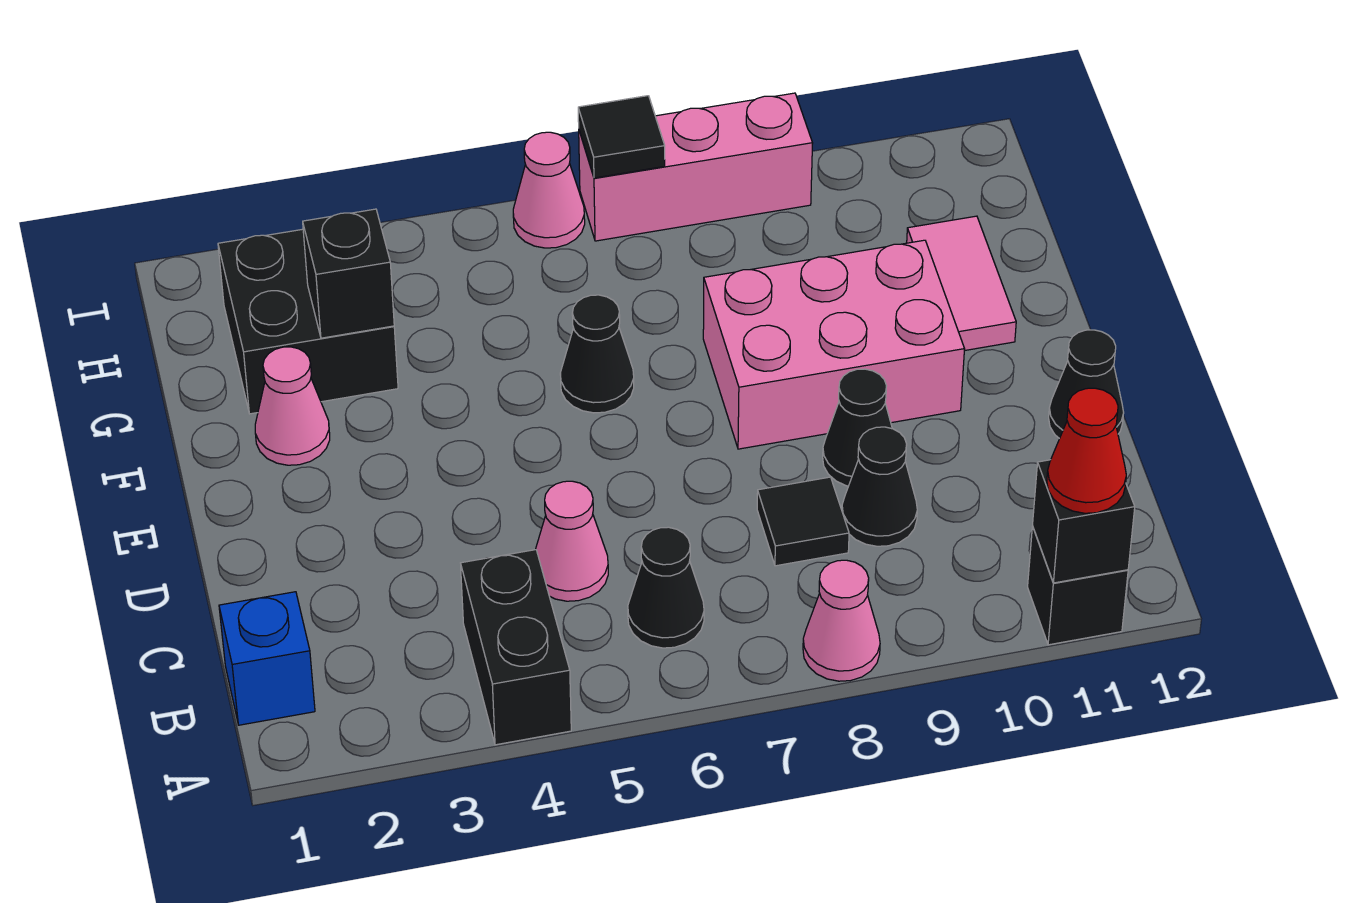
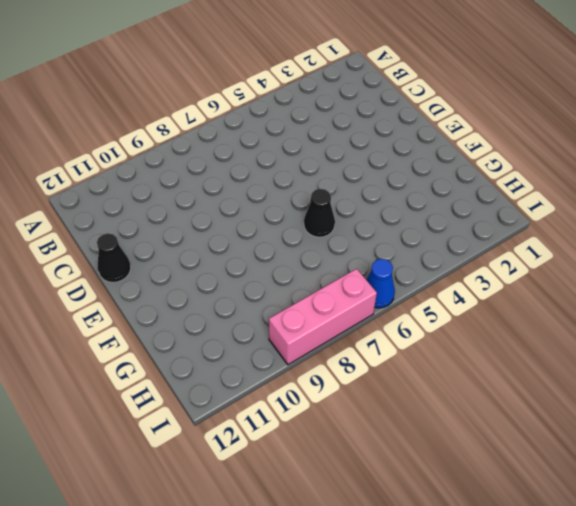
blue 1x1 cone [366,259,395,308] -> pink 1x1 cone [513,132,585,248]
none -> black 1x2 brick [461,550,571,745]
none -> pink 1x1 cone [803,560,880,681]
none -> black 1x1 brick [1028,526,1128,645]

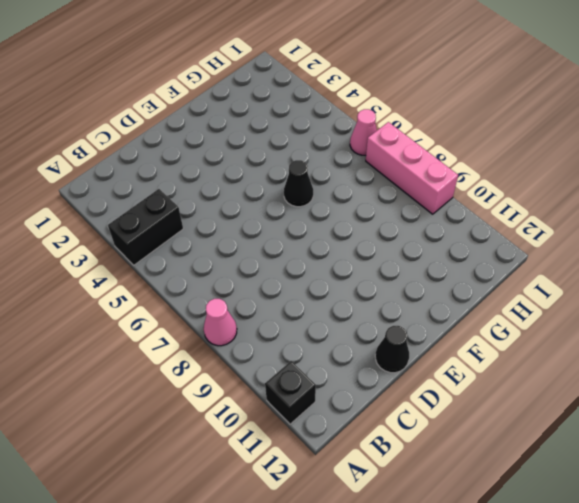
none -> blue 1x1 brick [219,592,315,725]
none -> black 1x1 cone [628,527,704,648]
none -> pink 1x1 cone [535,481,608,601]

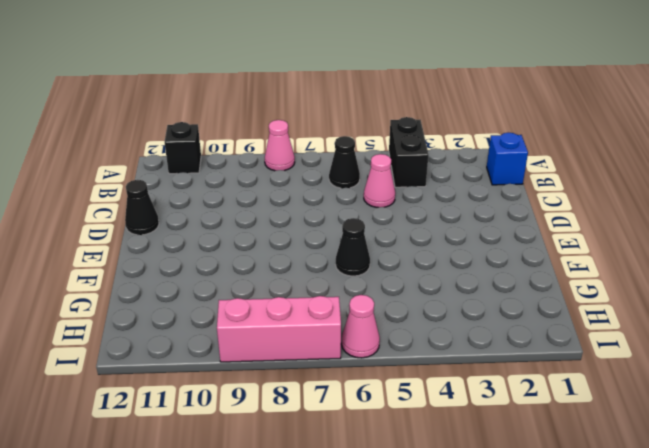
none -> black 1x1 tile [757,477,849,566]
none -> black 1x1 cone [842,427,917,546]
none -> black 1x1 cone [823,369,892,486]

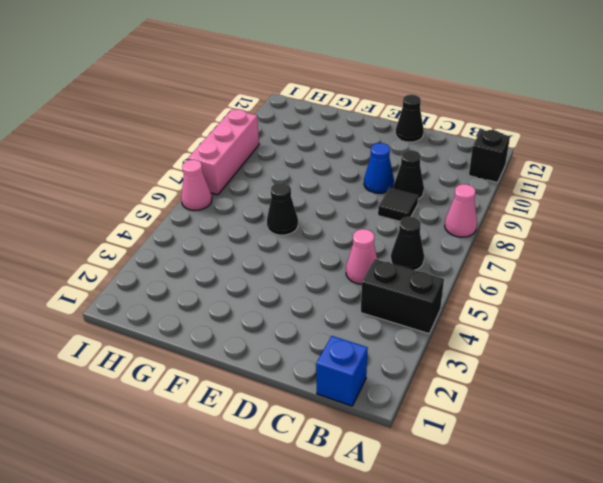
blue 1x1 cone [364,143,394,193] -> black 1x1 cone [823,369,892,486]
none -> pink 2x3 brick [703,240,964,449]
none -> pink 1x1 cone [255,347,330,465]
none -> pink 1x2 tile [907,216,1016,351]

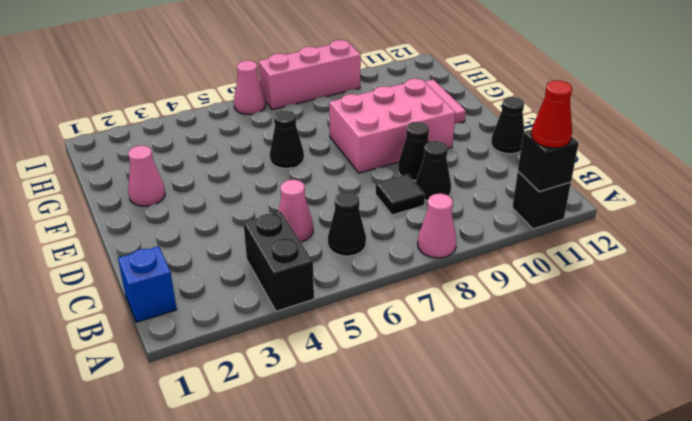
none -> black 2x2 brick [218,229,398,414]
none -> black 1x1 brick [303,209,394,338]
none -> black 1x1 tile [578,96,665,178]

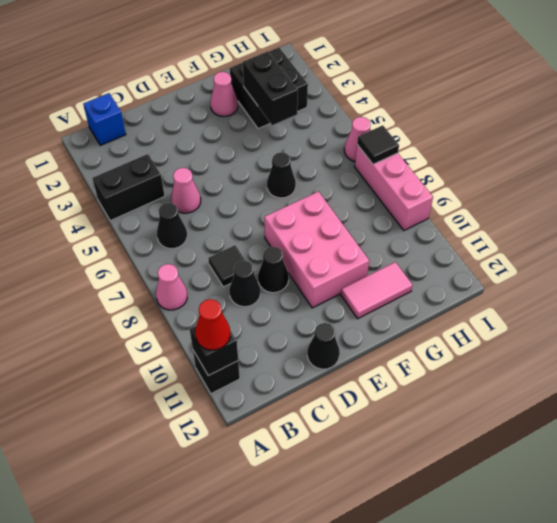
black 1x2 brick [243,51,298,125] -> black 1x1 brick [303,209,394,338]

